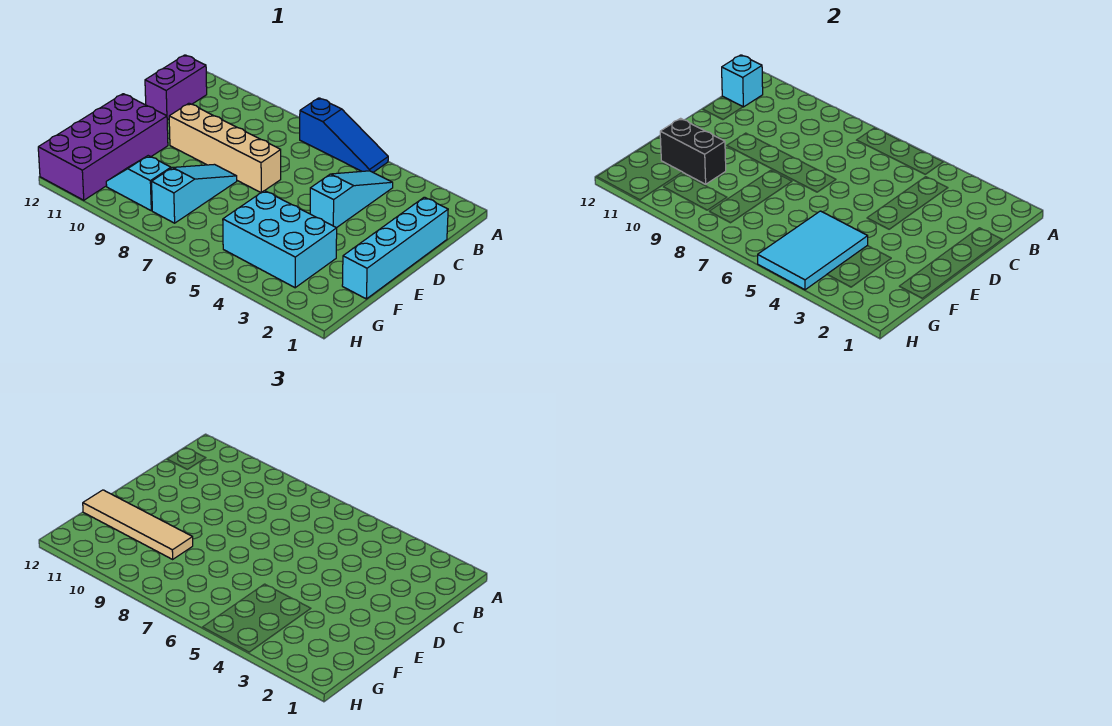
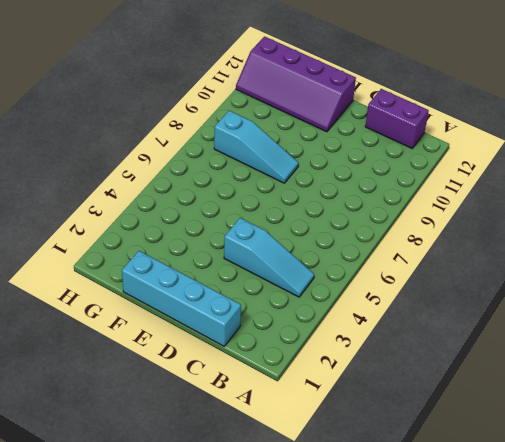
purple 2x4 slope [236,37,356,132] -> purple 2x4 brick [38,94,168,200]
none -> blue 1x3 slope [300,98,388,172]
none -> tan 1x4 brick [169,103,281,192]
none -> cyan 2x3 brick [223,191,337,288]

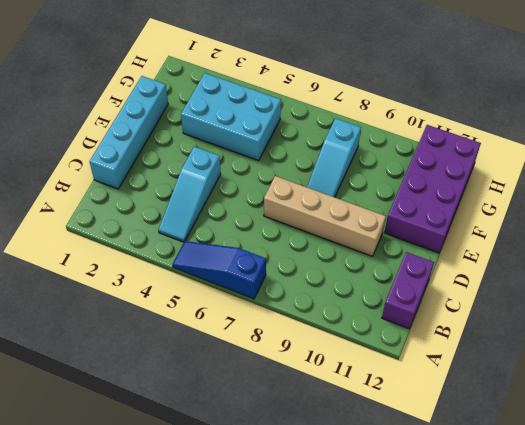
none -> cyan 1x2 slope [106,156,171,211]
none -> cyan 1x1 brick [722,55,763,107]
none -> cyan 2x3 tile [758,211,868,290]

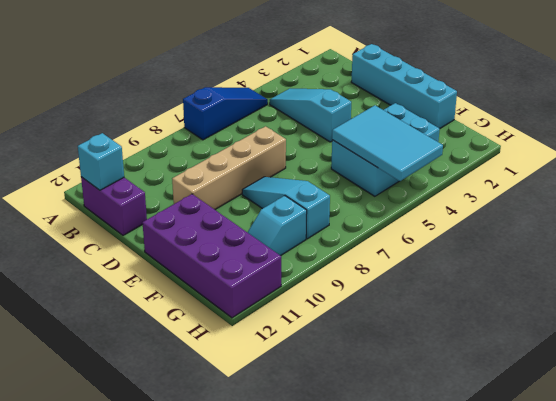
none -> black 1x2 brick [660,118,726,184]
none -> tan 1x4 tile [83,490,193,559]

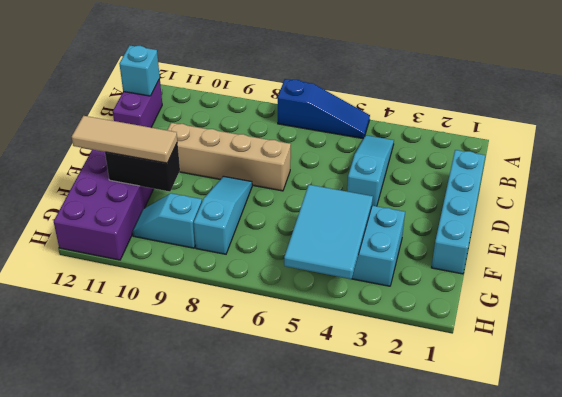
tan 1x3 tile [72,116,177,163] -> tan 1x4 tile [83,490,193,559]

